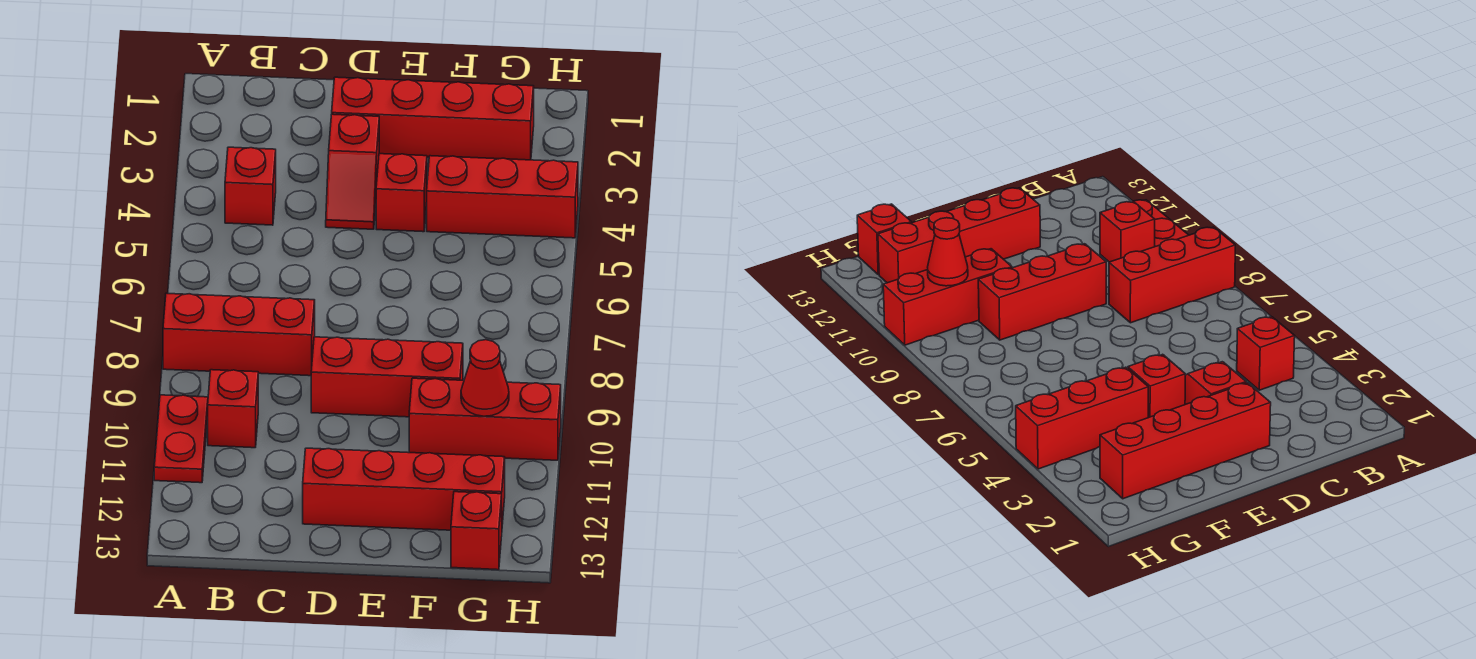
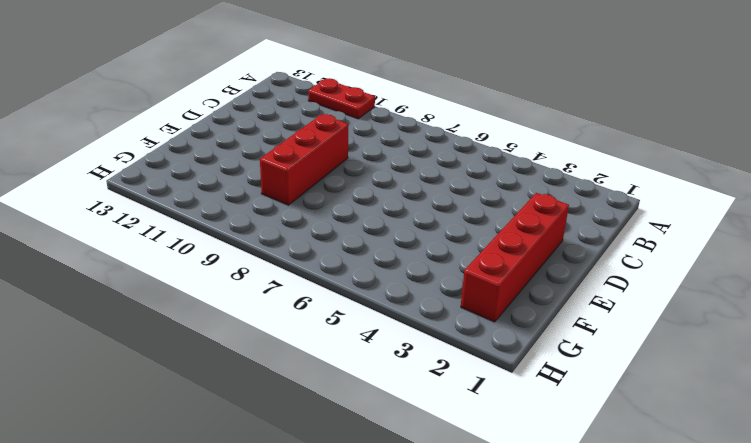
none -> red 1x3 brick [163,293,315,376]
none -> red 1x1 brick [225,147,276,225]
none -> red 1x1 brick [208,370,258,448]

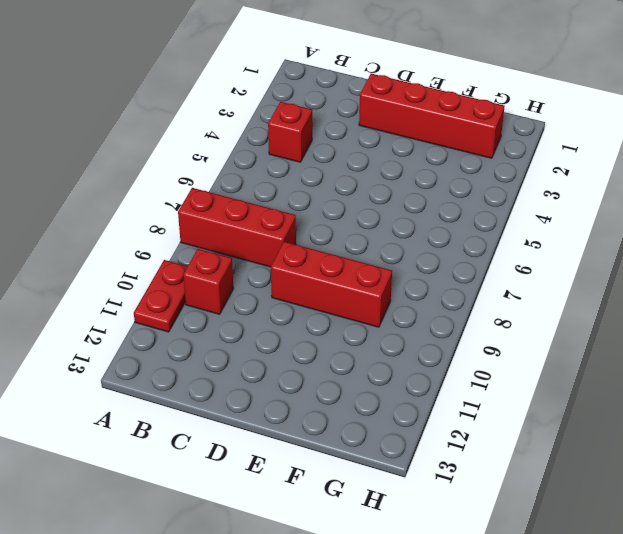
none -> red 1x2 slope [326,114,379,229]
none -> red 1x4 brick [303,448,505,530]
none -> red 1x1 brick [376,154,427,232]

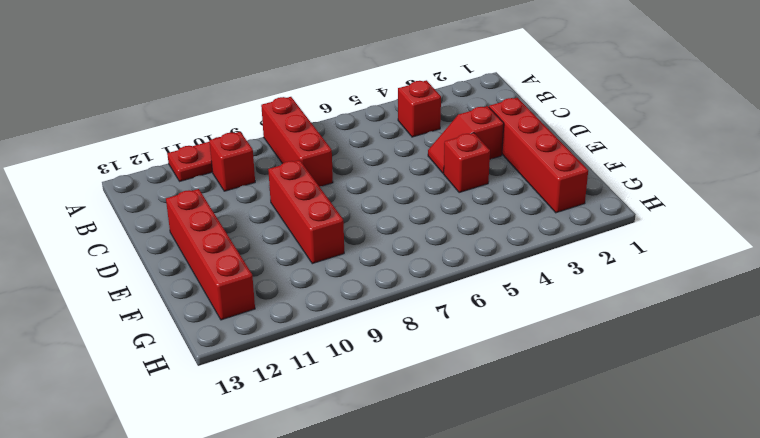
none -> red 1x3 brick [427,156,578,238]
none -> red 1x3 brick [409,378,561,460]
none -> red 1x1 brick [451,492,502,570]

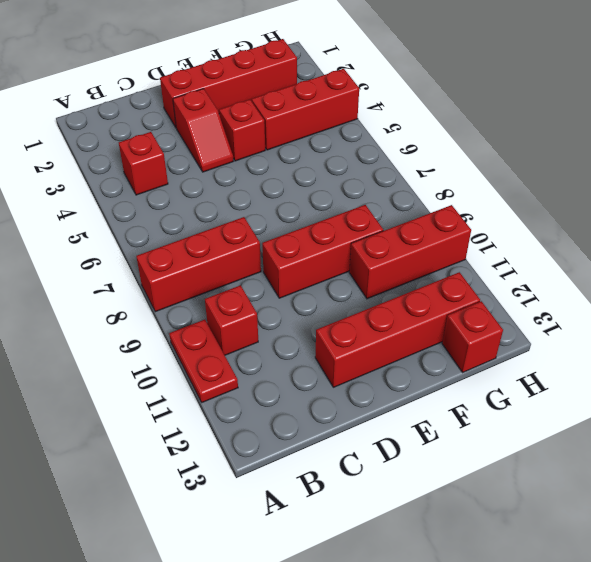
none -> red 1x1 cone [461,340,509,416]

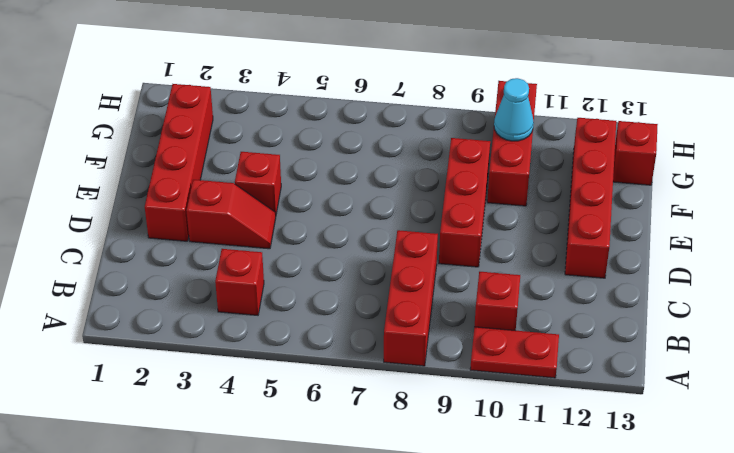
cyan 1x1 cone [494,78,534,141] -> red 1x1 cone [461,340,509,416]
none -> red 1x3 brick [427,156,578,238]

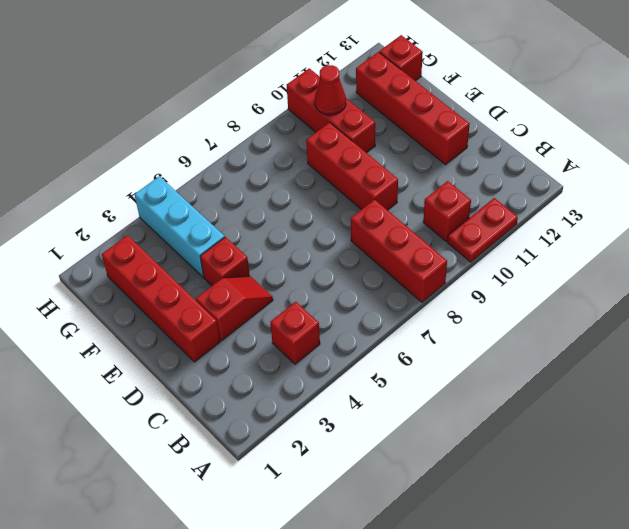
cyan 1x3 brick [134,176,225,277] -> red 1x3 brick [427,156,578,238]

